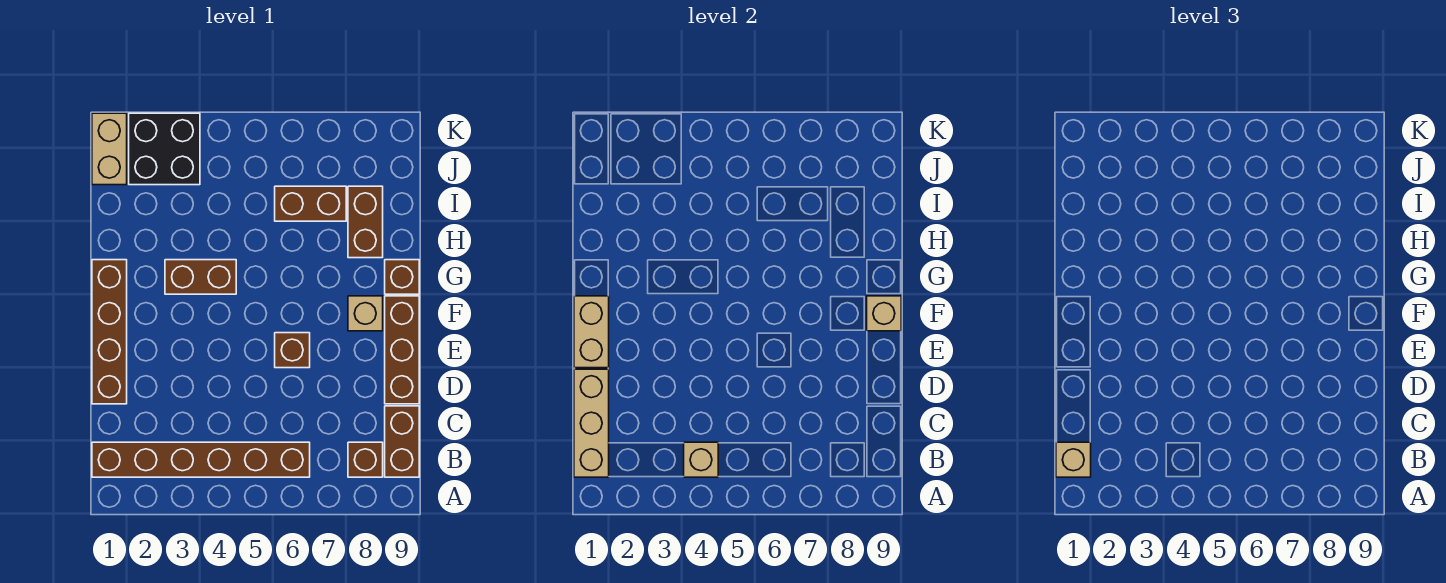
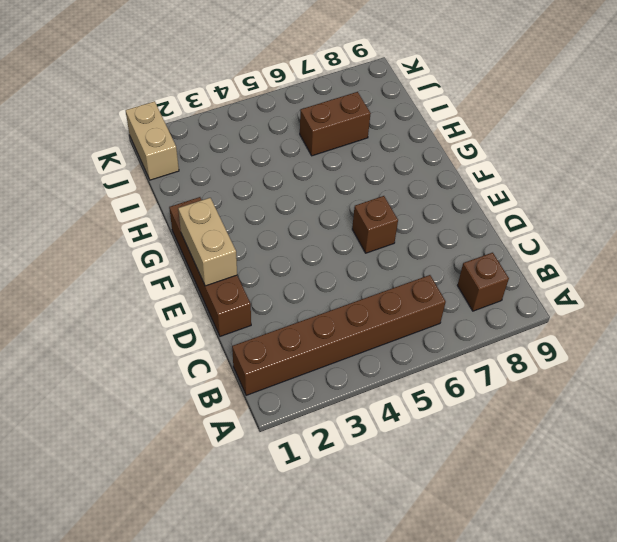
none -> brown 1x2 brick [385,406,419,477]
none -> brown 1x3 brick [385,296,419,404]
none -> tan 1x1 brick [348,296,383,331]

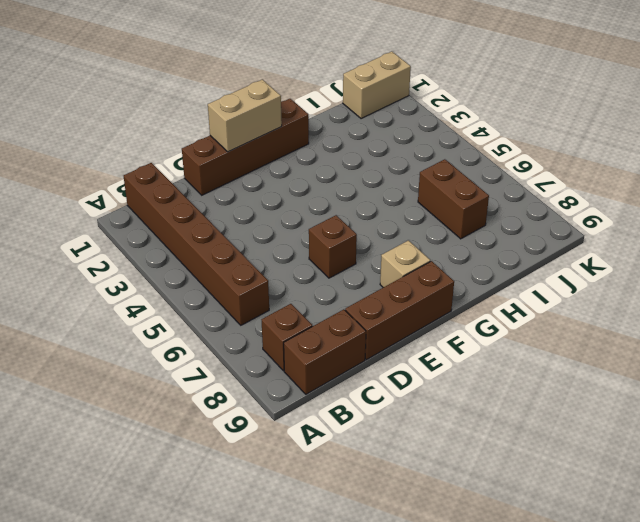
none -> brown 1x2 brick [165,260,236,294]
none -> brown 1x1 brick [385,260,419,294]
none -> brown 1x2 brick [348,186,383,258]

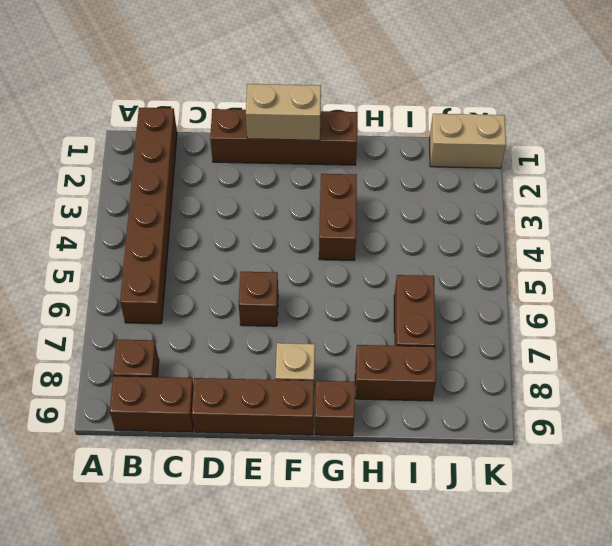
none -> black 2x2 brick [129,113,200,185]
none -> tan 1x3 brick [574,369,609,477]
none -> tan 1x1 brick [684,442,718,477]

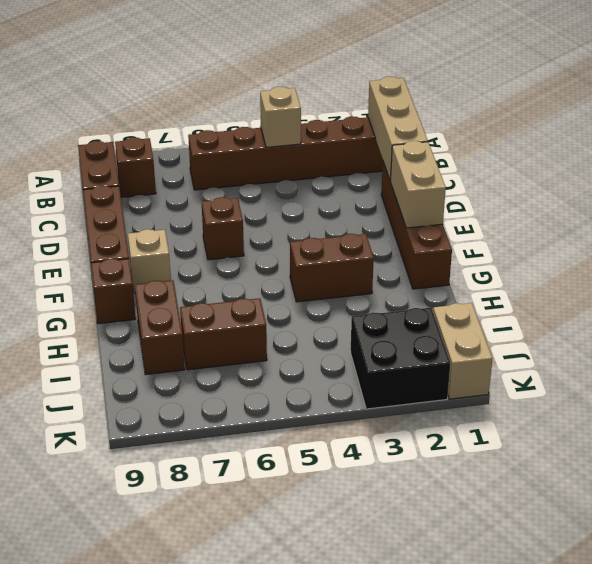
none -> tan 1x1 brick [867,296,901,331]
none -> tan 1x1 brick [1056,442,1091,477]

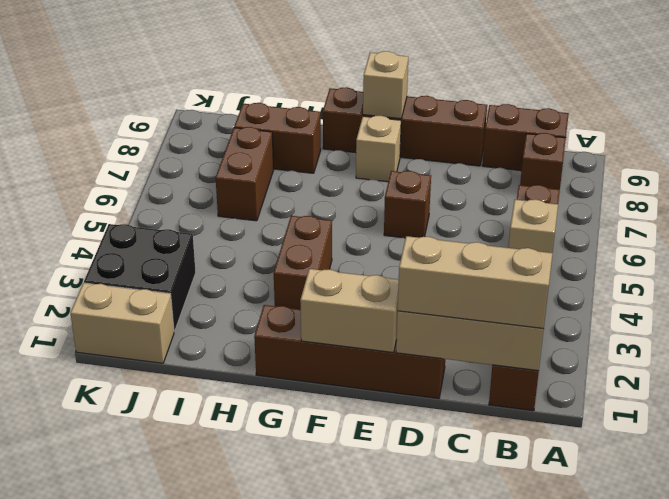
tan 1x3 brick [398,236,553,329] -> tan 1x1 brick [1056,442,1091,477]

